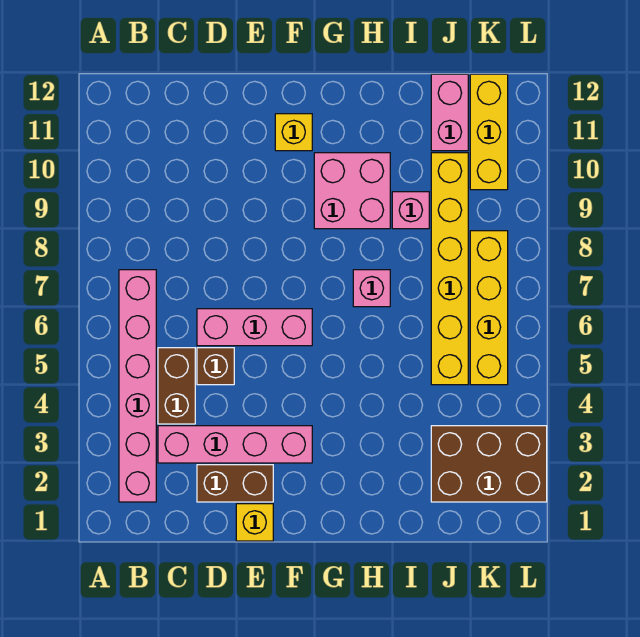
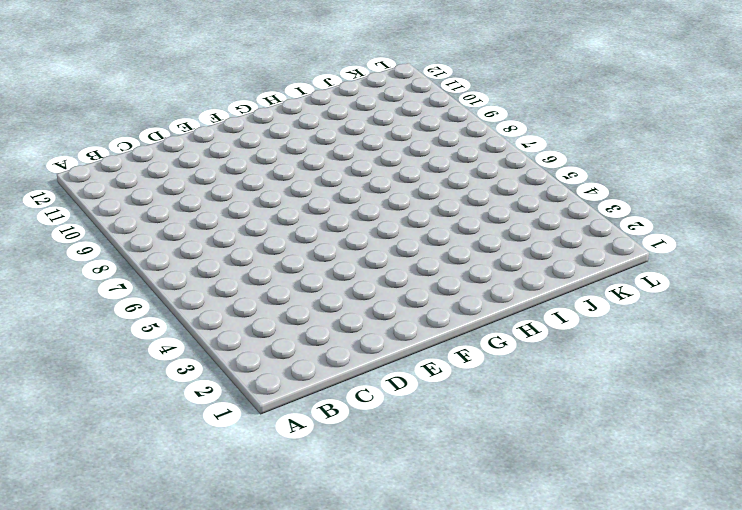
none -> pink 1x6 brick [119,270,156,502]
none -> pink 1x4 brick [158,426,312,463]
none -> brown 1x2 brick [158,348,195,424]

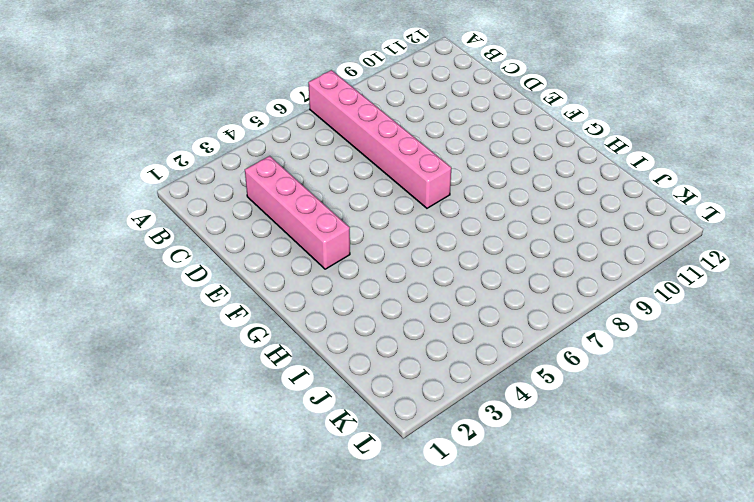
pink 1x6 brick [308,70,451,208] -> pink 1x6 brick turned to [119,270,156,502]
none -> brown 1x2 brick [158,348,195,424]
none -> brown 1x2 brick [197,465,273,502]
none -> brown 1x1 brick [197,348,234,385]

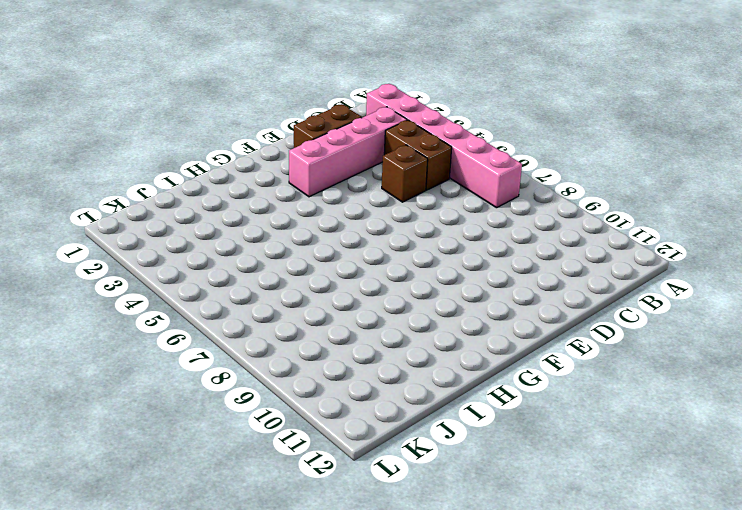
none -> pink 1x3 brick [197,309,312,346]
none -> yellow 1x1 brick [236,504,273,541]
none -> yellow 1x1 brick [275,114,312,151]

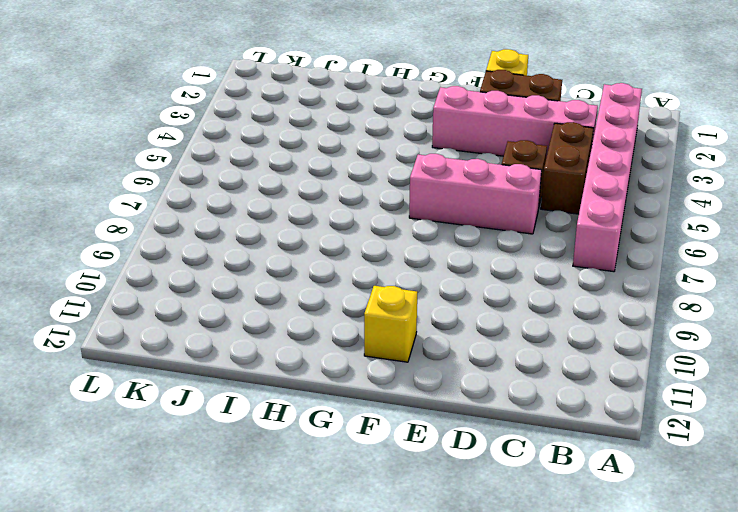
none -> pink 2x2 brick [314,153,390,229]
none -> pink 1x1 brick [353,270,390,307]
none -> pink 1x1 brick [392,192,429,229]

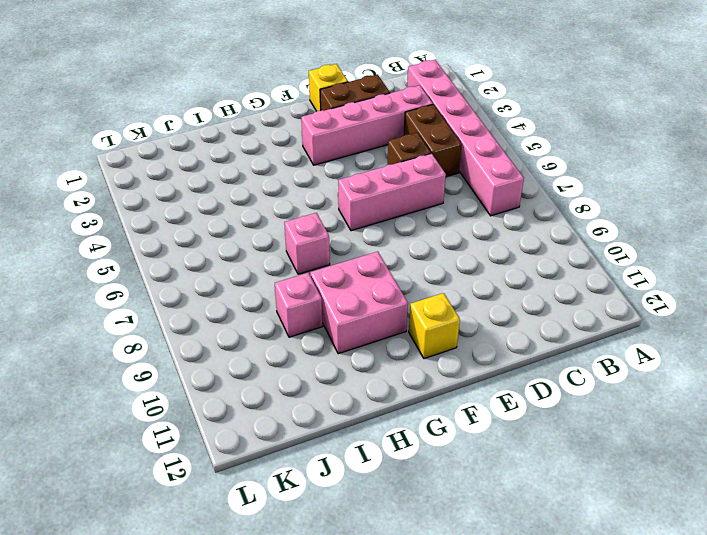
none -> brown 2x3 brick [431,426,547,502]
none -> yellow 1x6 brick [431,153,468,385]
none -> pink 1x2 brick [431,74,468,151]

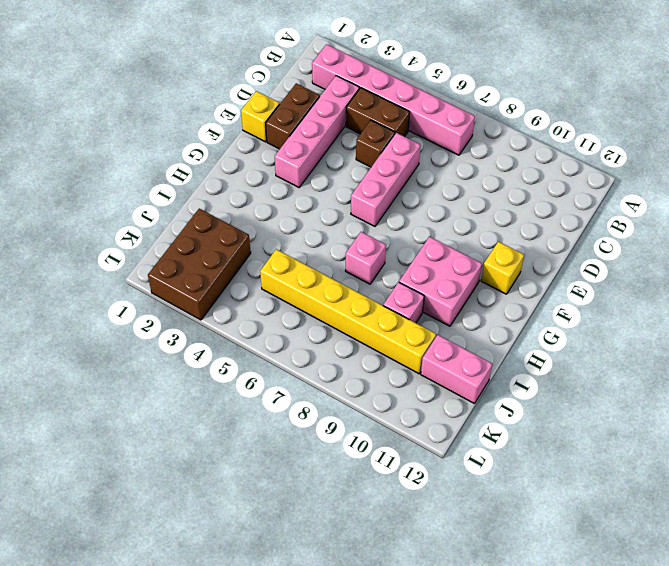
none -> yellow 1x4 brick [470,231,508,385]
none -> yellow 1x3 brick [470,74,508,190]

